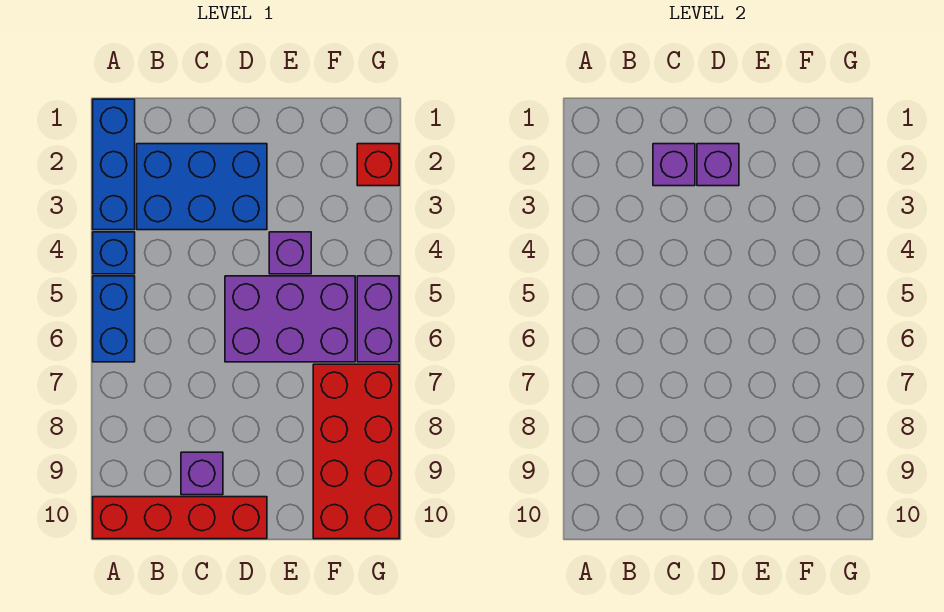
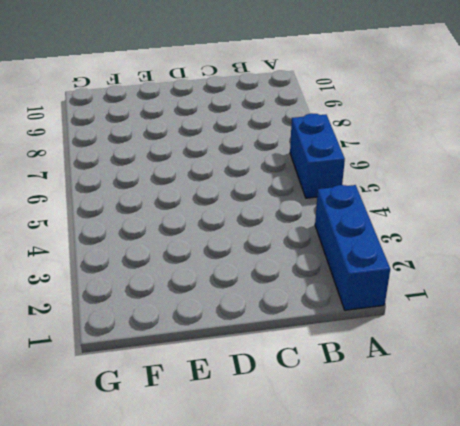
none -> blue 1x1 brick [93,232,135,274]
none -> red 1x4 brick [93,497,267,539]
none -> blue 2x3 brick [137,144,267,230]

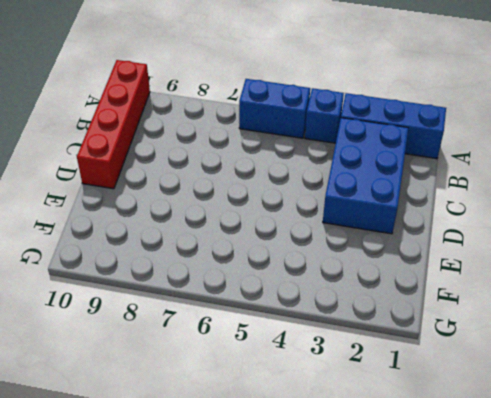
none -> purple 1x1 brick [181,452,223,495]
none -> purple 2x3 brick [225,276,355,362]
none -> purple 1x1 brick [269,232,311,274]

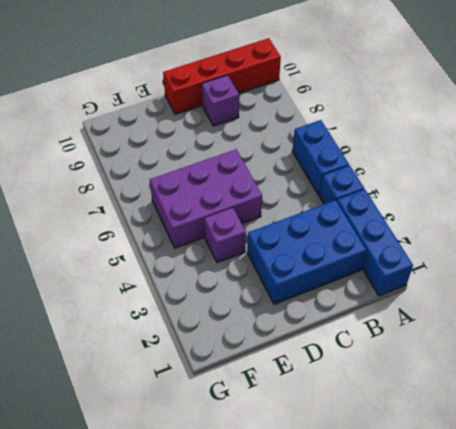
none -> red 2x4 brick [313,364,399,539]
none -> red 1x1 brick [357,144,399,186]
none -> purple 1x2 brick [357,276,399,362]

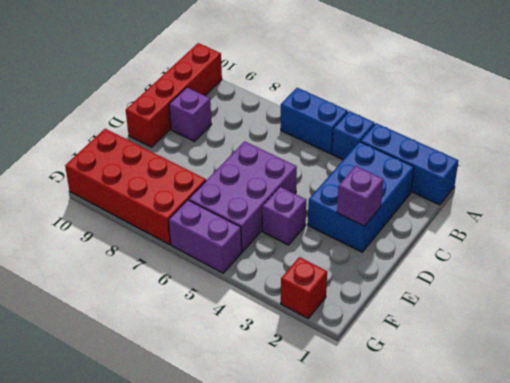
none -> purple 1x1 brick [653,144,695,186]

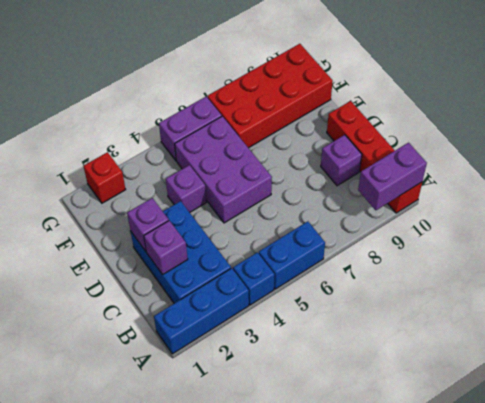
purple 1x2 brick [358,143,427,210] -> none

